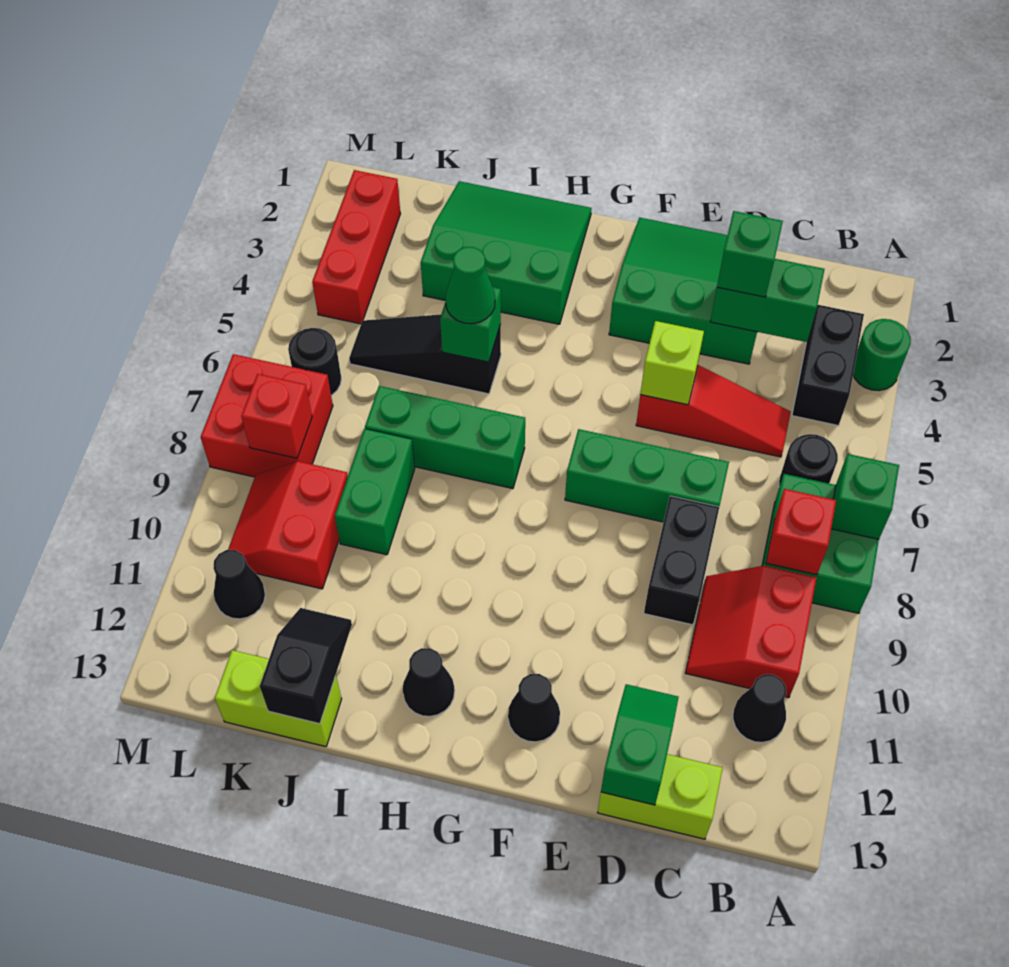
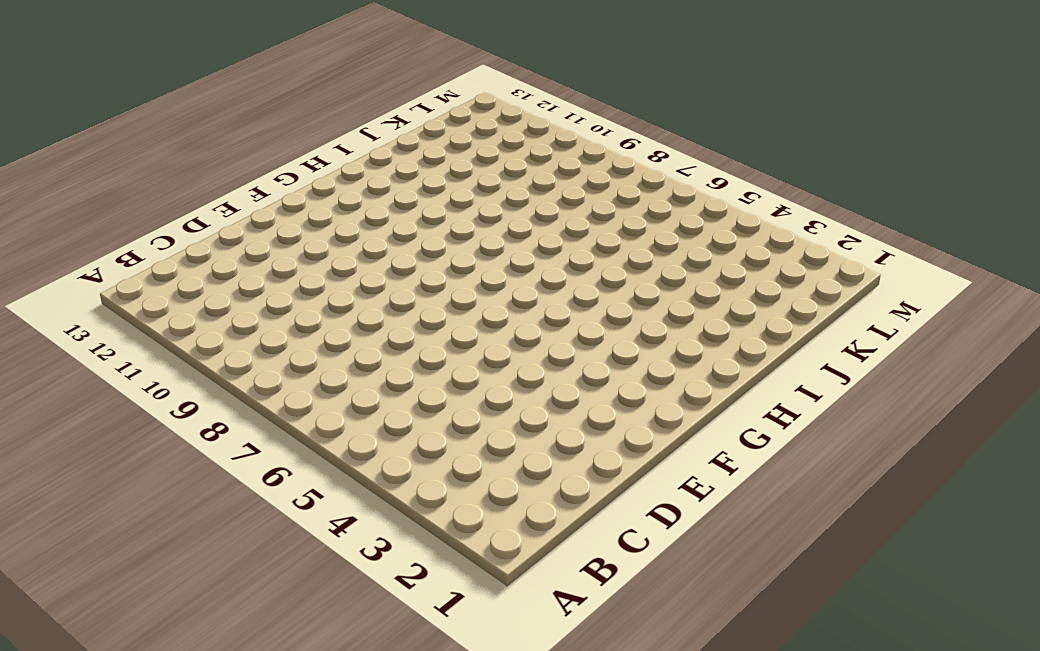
none -> green 1x1 round brick [853,319,911,391]
none -> green 2x2 brick [762,474,879,613]
none -> black 1x2 brick [792,305,864,426]
none -> black 1x1 round brick [779,434,838,487]

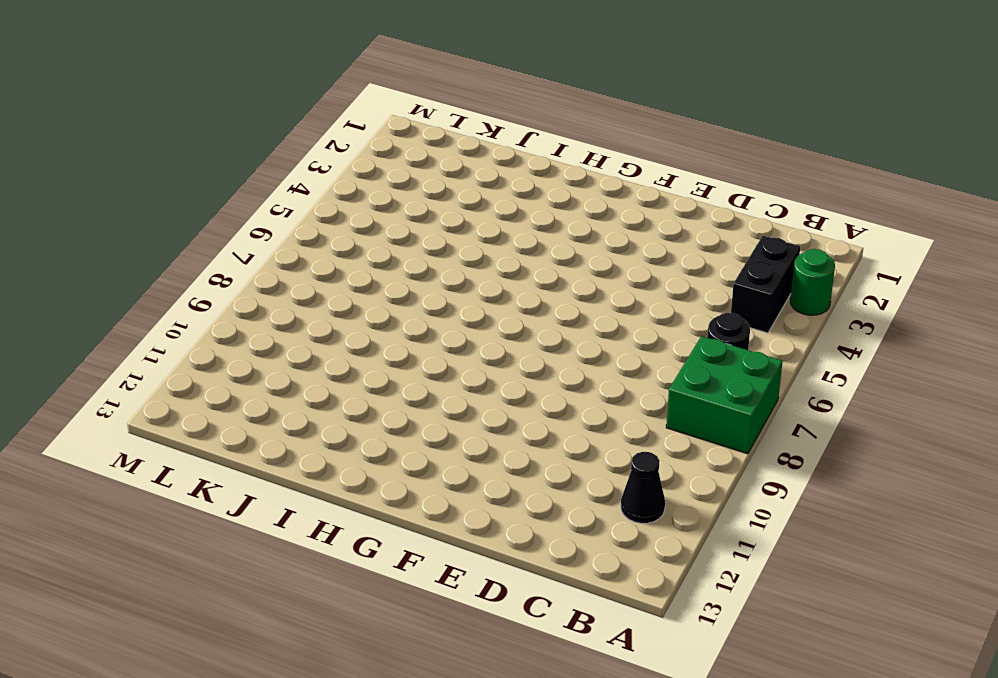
none -> red 2x2 slope [686,566,816,698]
none -> red 1x3 slope [636,365,791,457]
none -> lime 1x2 brick [598,754,723,839]
none -> green 3x3 slope [609,218,757,364]

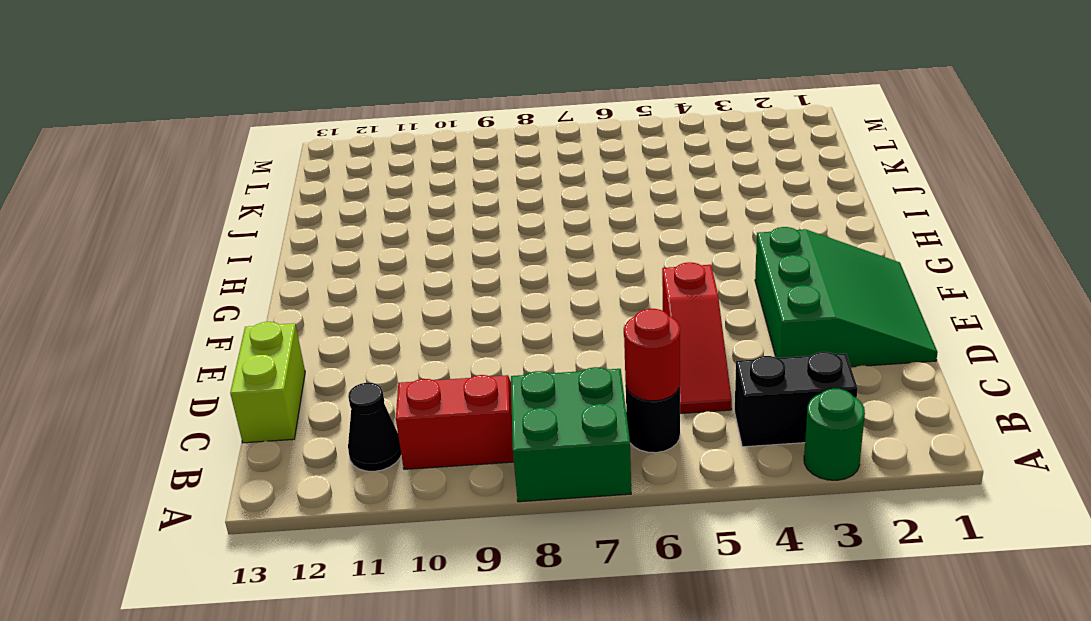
red 1x1 round brick [624,309,680,401] -> none
none -> green 1x3 brick [565,429,729,522]
none -> black 1x2 brick [644,496,719,625]
none -> black 1x1 cone [508,674,560,742]
none -> green 3x3 slope [421,181,592,324]

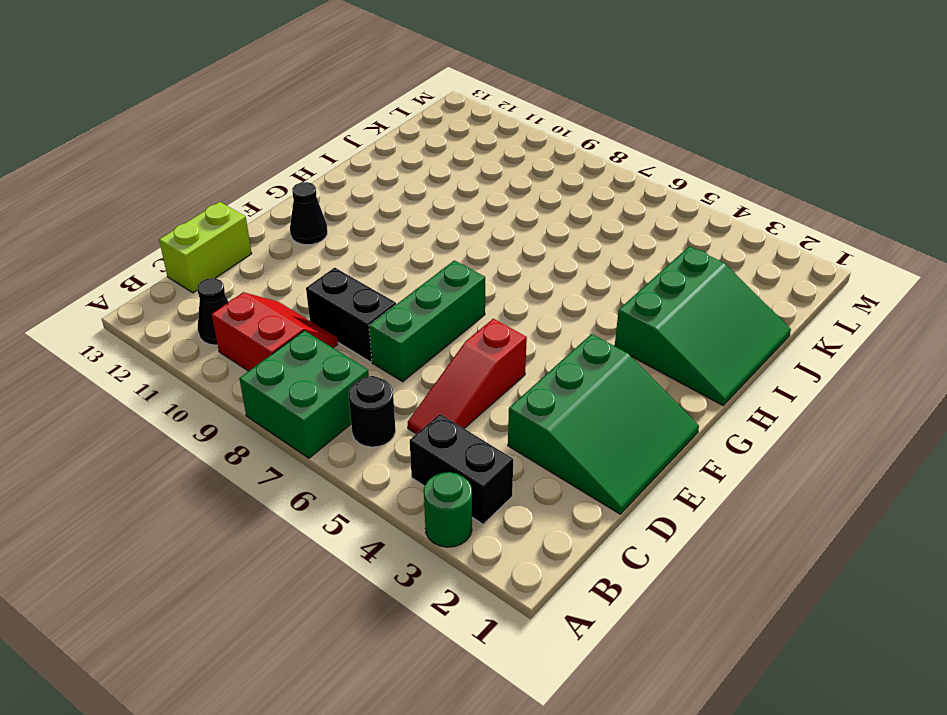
none -> green 1x3 brick [365,386,525,489]
none -> black 1x1 cone [403,648,455,716]
none -> black 1x3 slope [349,314,501,394]
none -> green 1x2 brick [335,429,415,555]

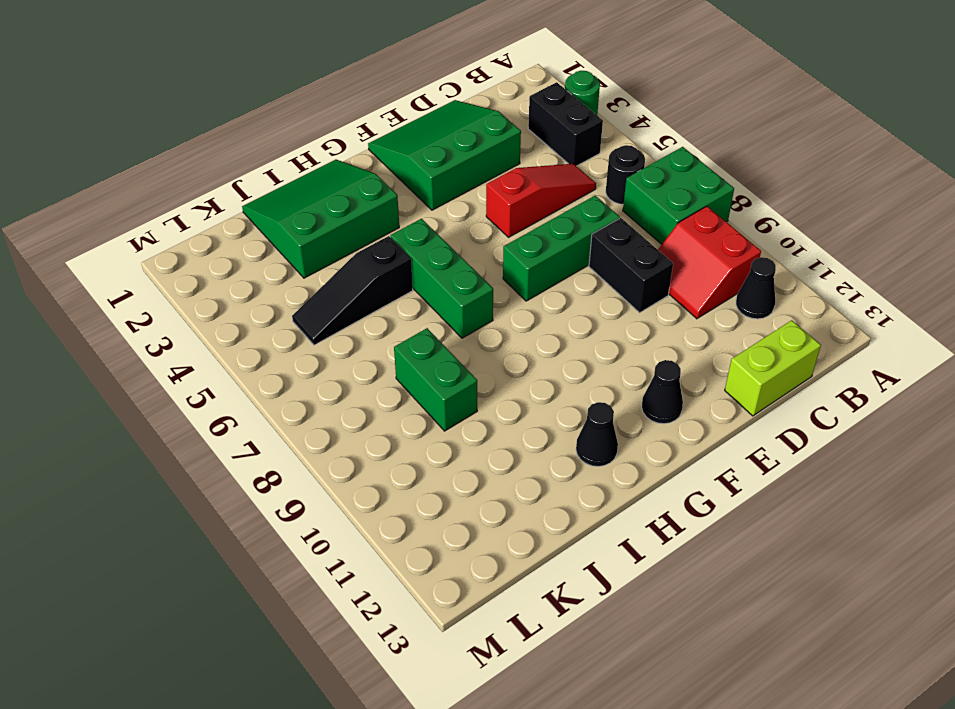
green 1x3 brick [390,219,493,338] -> green 1x3 brick turned to [365,386,525,489]
none -> lime 1x2 brick [215,650,342,747]
none -> red 2x2 slope [228,461,348,589]
none -> red 1x3 brick [312,170,401,324]
none -> black 1x1 round brick [288,328,341,395]

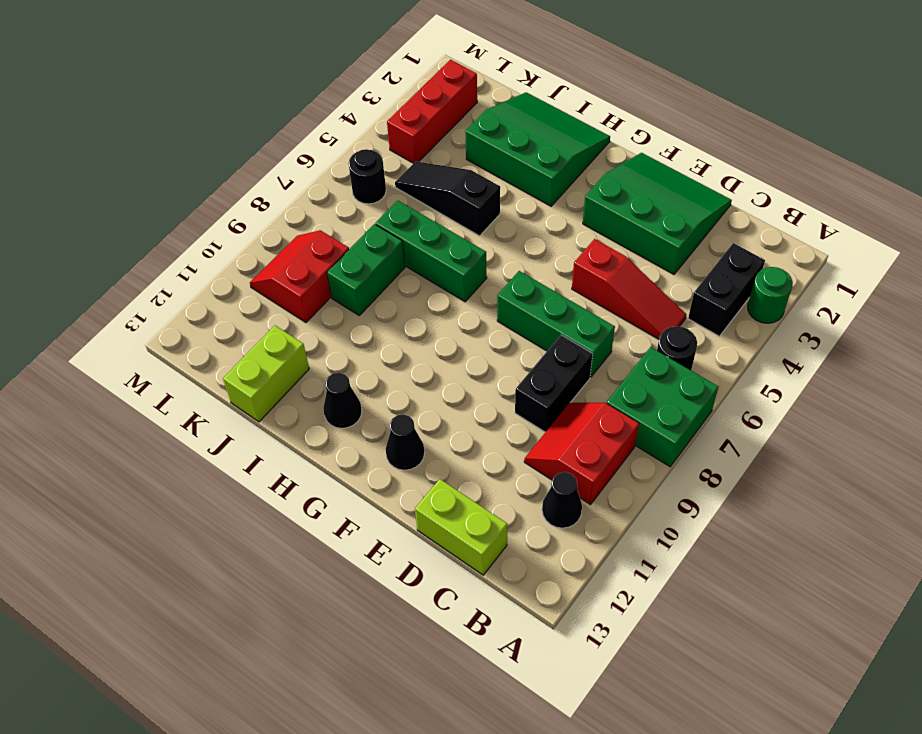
lime 1x2 brick [223,326,309,422] -> lime 1x2 brick turned to [215,650,342,747]
none -> red 2x2 brick [201,354,333,477]
none -> black 1x1 cone [214,550,265,619]
none -> green 1x1 brick [831,454,899,539]
none -> red 1x1 brick [766,489,836,575]

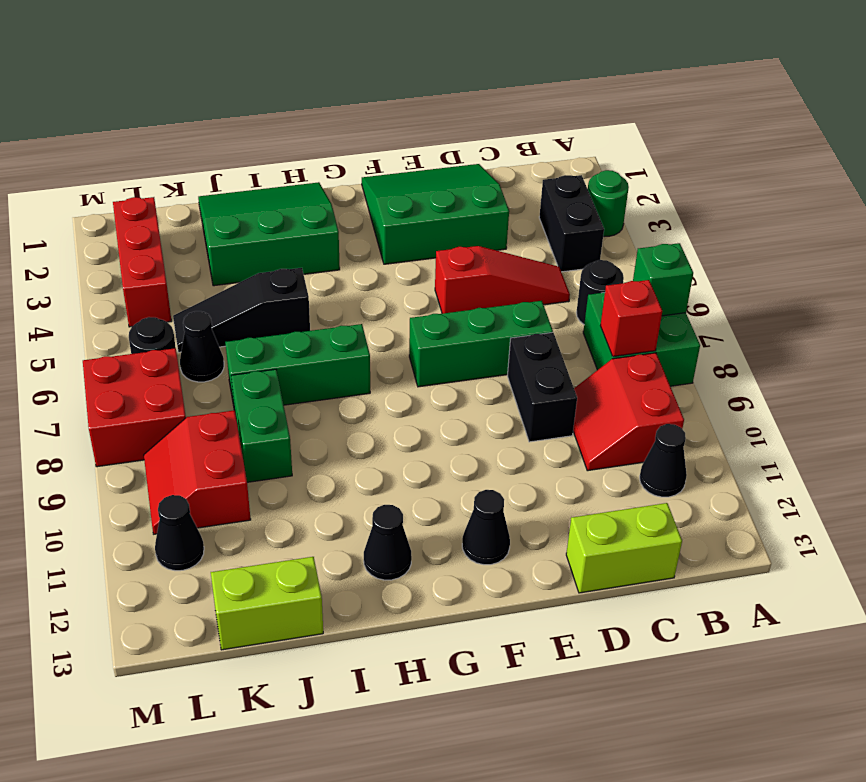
black 1x1 cone [180,311,224,382] -> none
none -> green 1x2 brick [710,259,824,342]
none -> green 1x2 slope [601,684,679,805]
none -> lime 1x1 brick [640,321,704,405]
none -> green 1x1 brick [440,287,501,362]

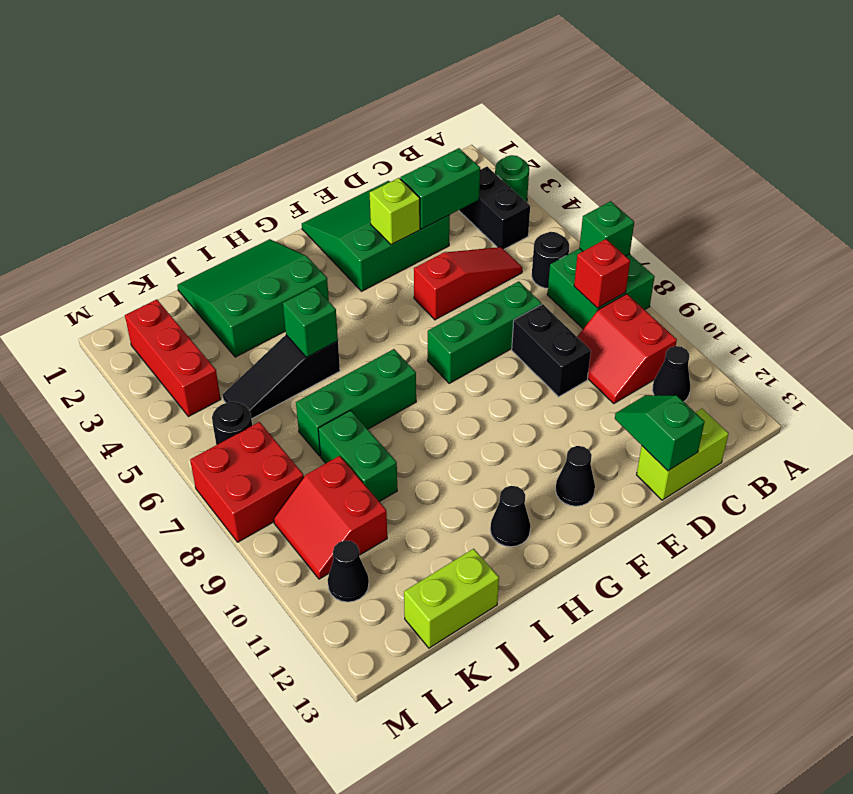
lime 1x1 brick [370,178,420,245] -> lime 1x1 brick moved to [640,321,704,405]
none -> black 1x2 slope [260,608,352,724]
none -> red 1x1 brick [241,374,312,458]
none -> green 1x1 brick [717,211,783,297]
none -> green 1x1 cone [445,247,495,324]

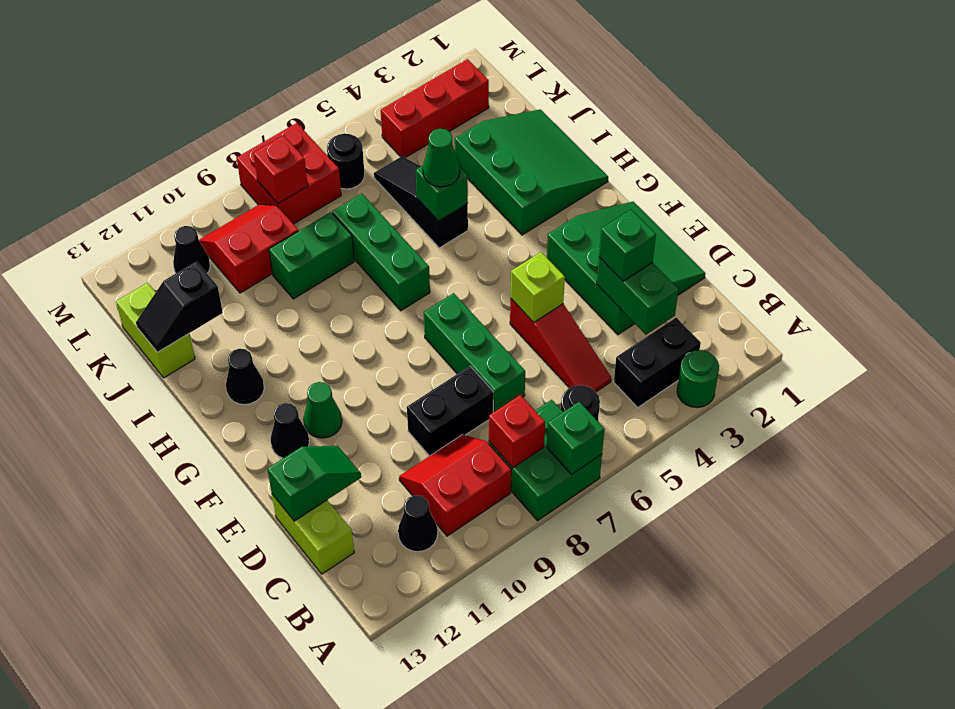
green 1x1 cone [304,382,342,438] -> none
black 1x2 slope [136,261,223,352] -> black 1x2 slope turned to [260,608,352,724]

